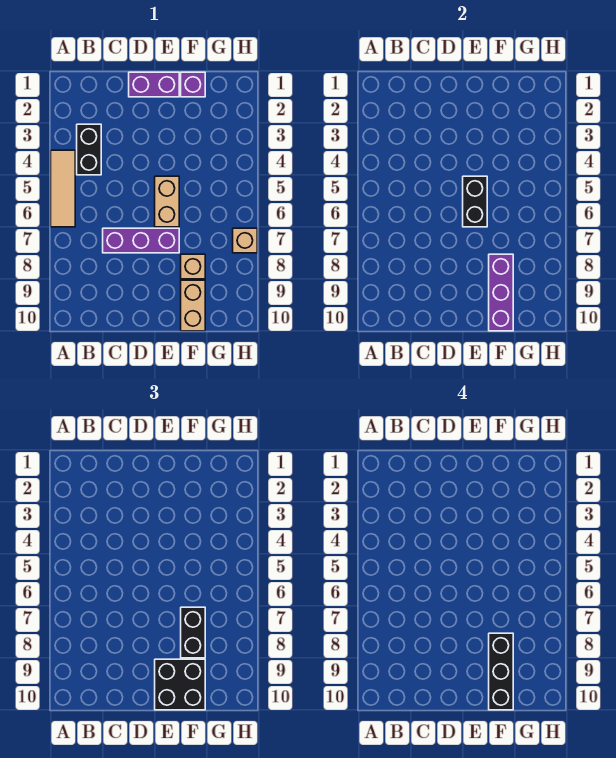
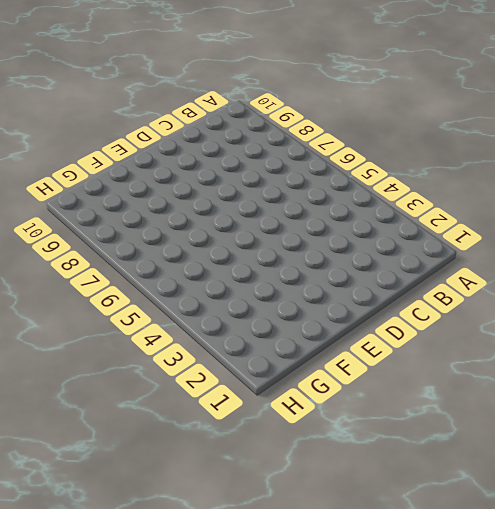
none -> tan 1x3 tile [51,150,75,227]
none -> black 1x2 brick [77,124,101,175]
none -> purple 1x3 brick [103,228,179,253]

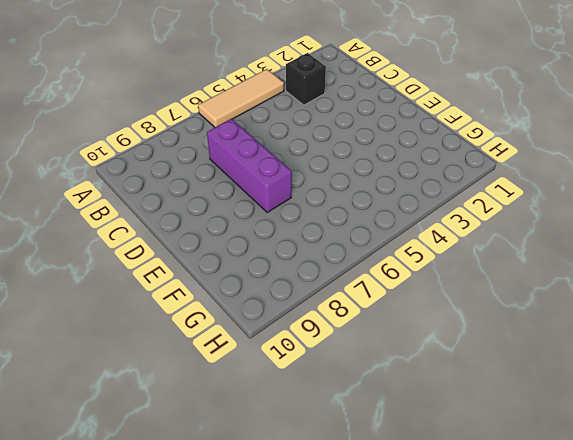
black 1x1 brick [286,53,326,105] -> black 1x2 brick [77,124,101,175]
none -> purple 1x2 brick [129,72,179,97]
none -> tan 1x2 brick [155,176,179,227]
none -> purple 1x1 brick [181,72,205,97]

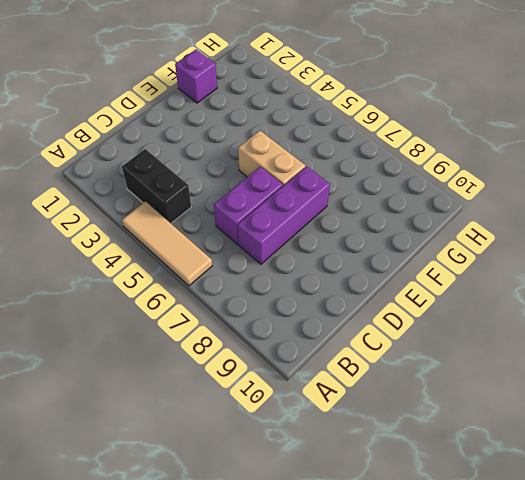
purple 1x2 brick [214,167,283,244] -> purple 1x2 brick moved to [129,72,179,97]
none -> tan 1x1 brick [181,254,205,279]
none -> tan 1x2 brick [181,280,205,331]
none -> tan 1x1 brick [233,228,257,253]

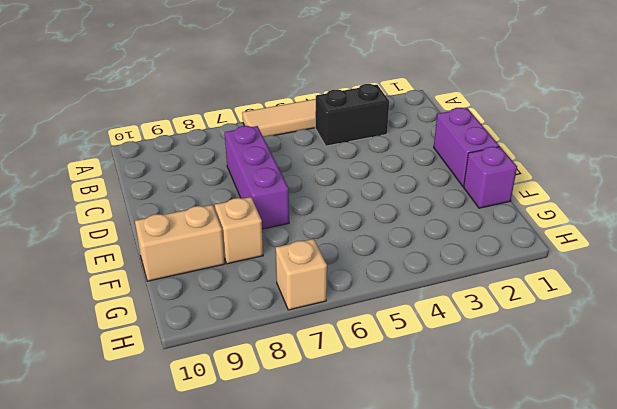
none -> tan 1x2 brick [155,176,179,227]
none -> black 1x2 brick [463,176,487,227]
none -> purple 1x3 brick [489,254,513,331]

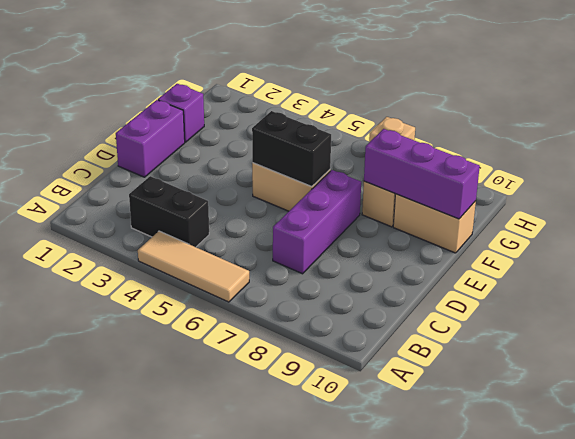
none -> black 2x2 brick [155,659,205,710]
none -> black 1x2 brick [181,607,205,658]
none -> black 1x3 brick [489,633,513,710]

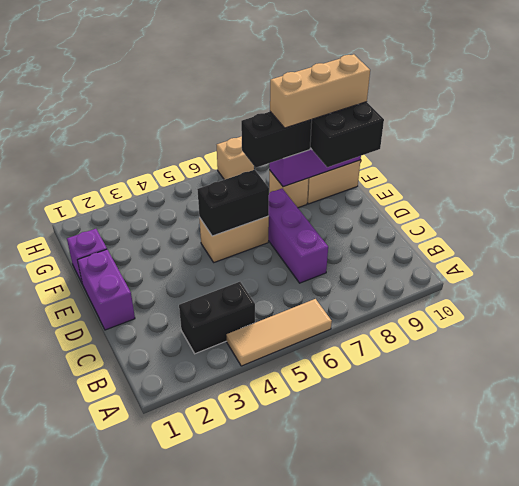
tan 1x3 brick [270,54,370,128] -> black 1x3 brick [489,633,513,710]

